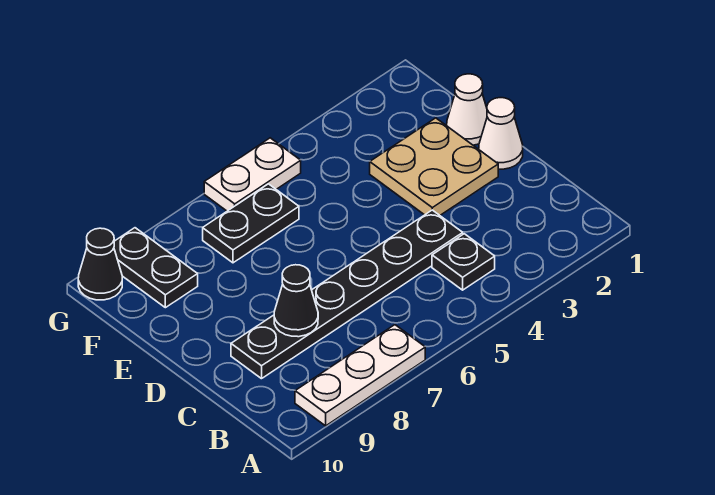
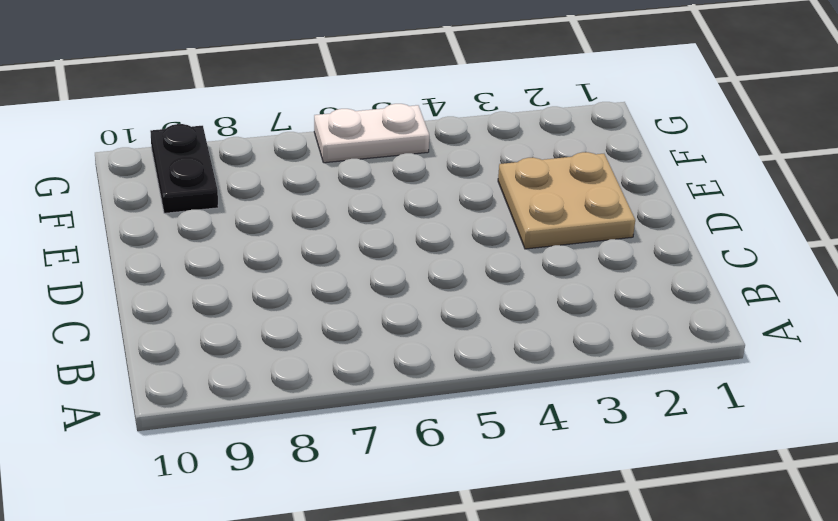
none -> white 1x3 plate [295,325,425,426]
none -> black 1x1 plate [432,234,495,290]

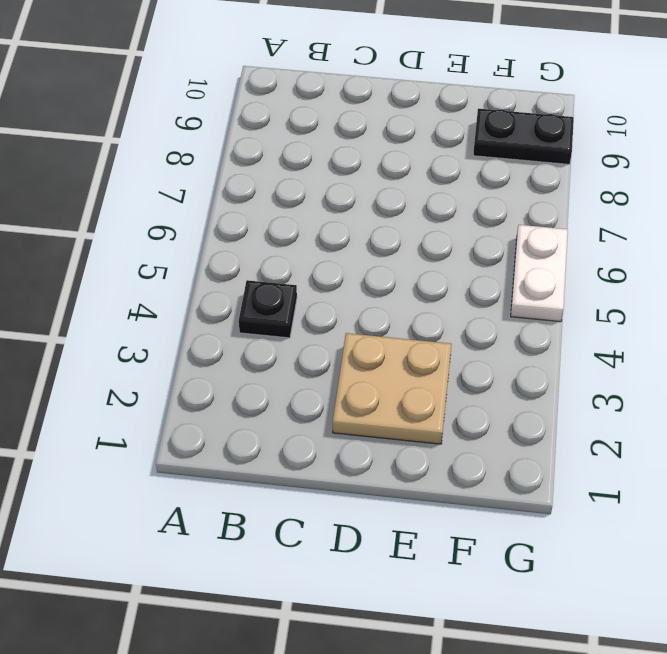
none -> white 1x3 plate [295,325,425,426]
none -> black 1x6 plate [231,210,463,379]

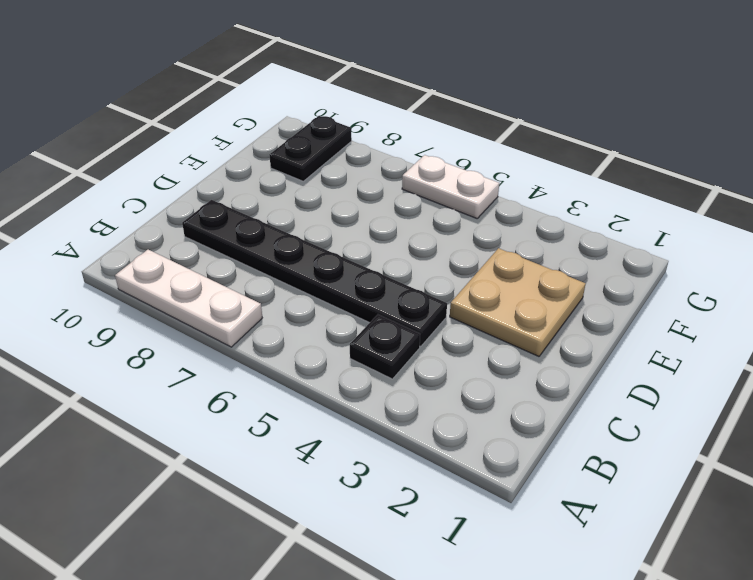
none -> white 1x1 cone [479,98,523,169]
none -> white 1x1 cone [447,74,487,145]

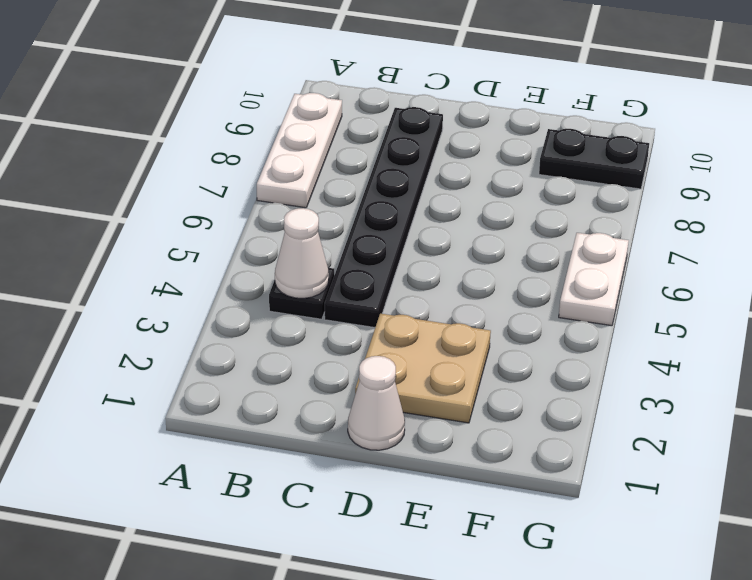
white 1x1 cone [275,208,329,298] -> white 1x1 cone moved to [447,74,487,145]
none -> black 1x2 plate [203,184,299,263]
none -> black 1x1 cone [78,228,122,300]

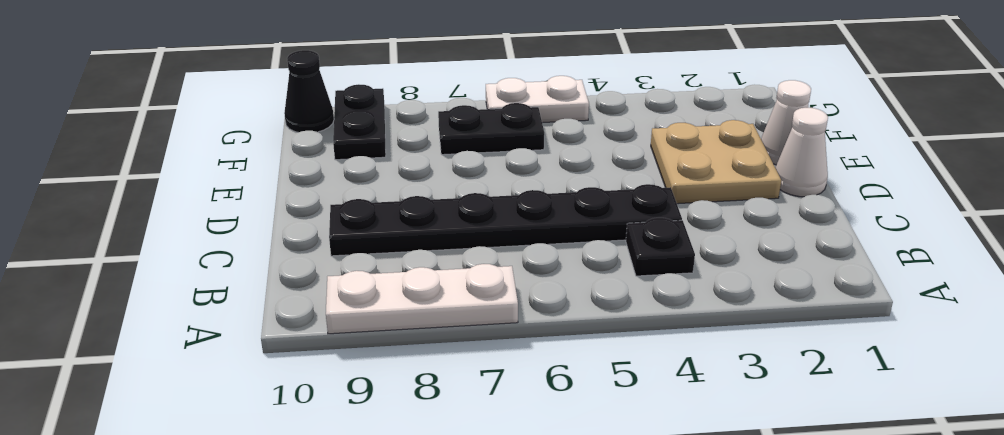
none -> black 1x1 cone [274,265,318,337]

